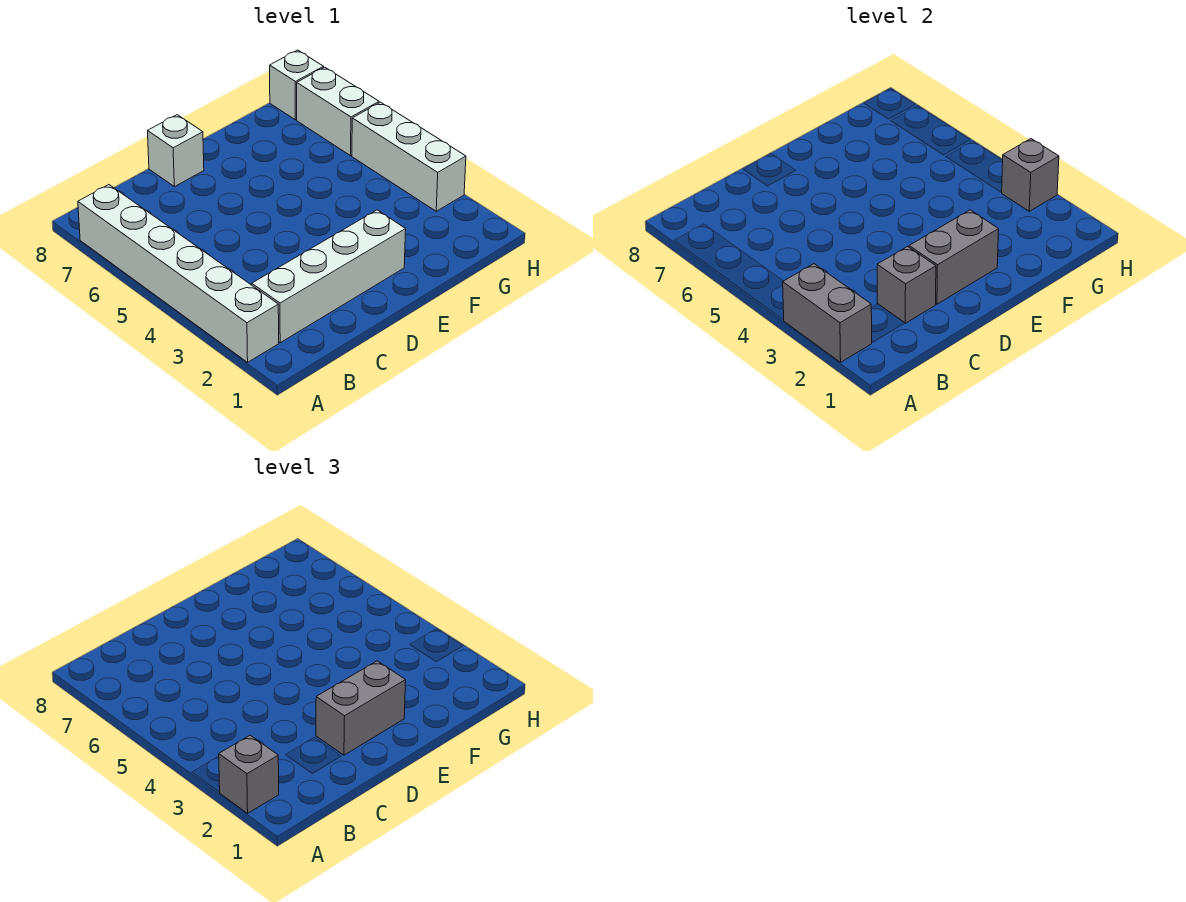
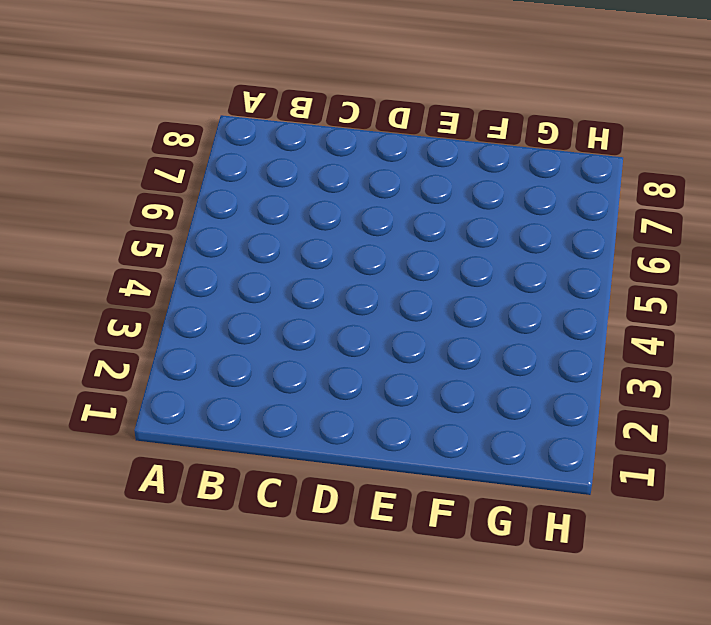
none -> white 1x6 brick [78,185,279,362]
none -> white 1x4 brick [252,210,406,343]
none -> white 1x1 brick [148,115,204,187]

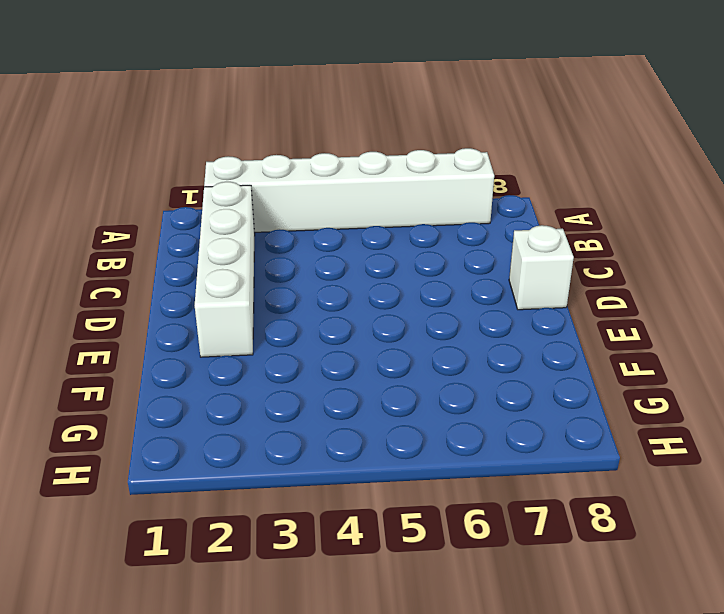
none -> white 1x3 brick [352,102,466,211]
none -> white 1x2 brick [297,67,379,156]
none -> white 1x1 brick [270,50,324,120]

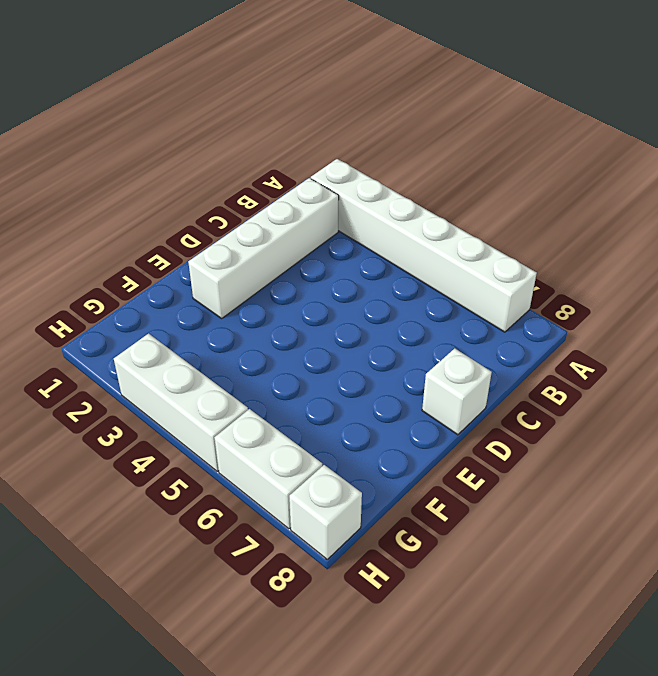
none -> grey 1x2 brick [783,264,872,362]
none -> grey 1x1 brick [877,247,936,323]
none -> grey 1x2 brick [909,210,999,304]

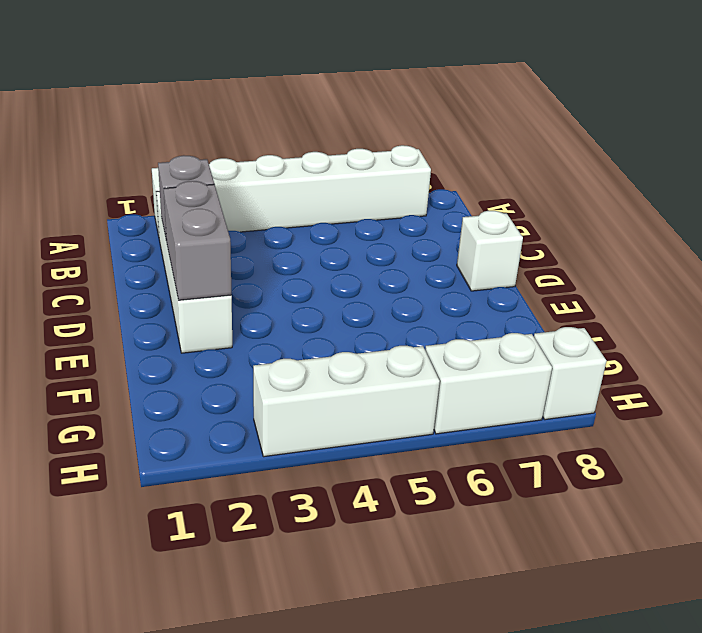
none -> grey 1x2 brick [783,264,872,362]
none -> grey 1x1 brick [1002,139,1059,211]
none -> grey 1x1 brick [219,735,279,813]

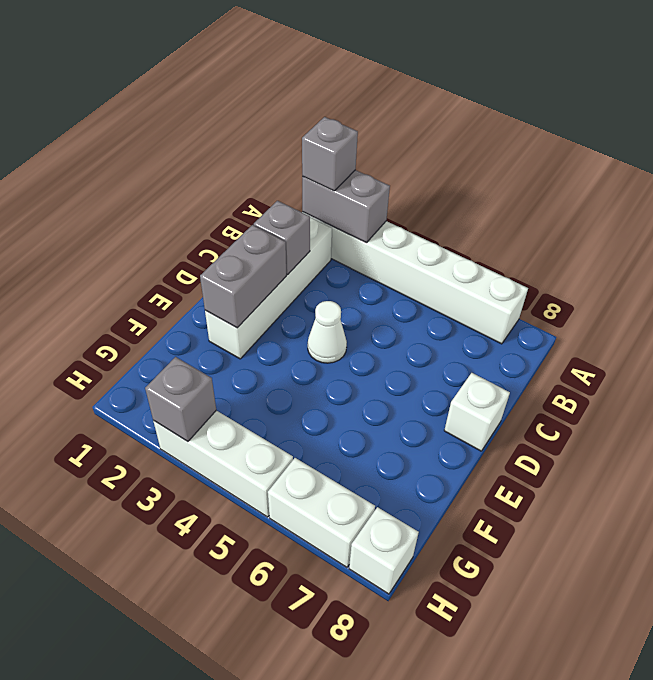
white 1x1 cone [308,301,347,363] -> none
none -> grey 1x2 brick [316,661,406,755]

